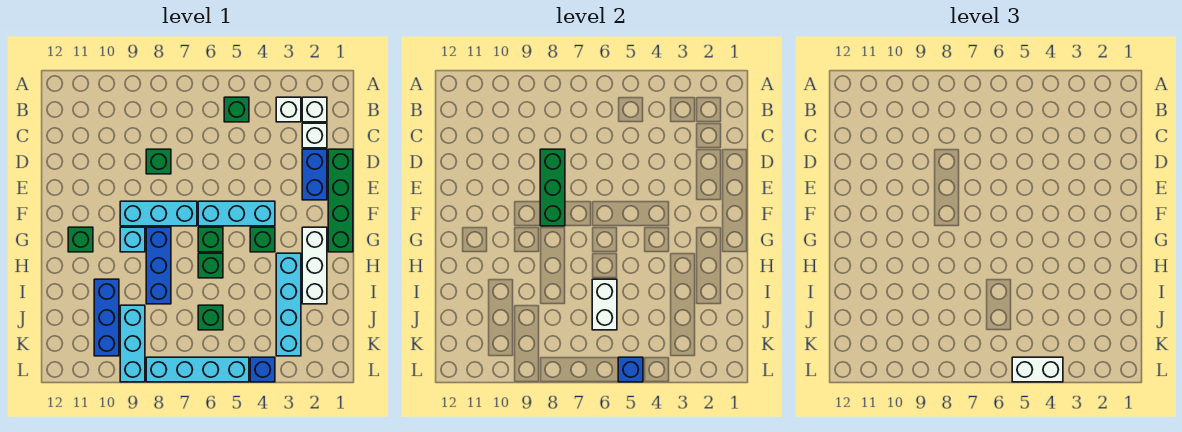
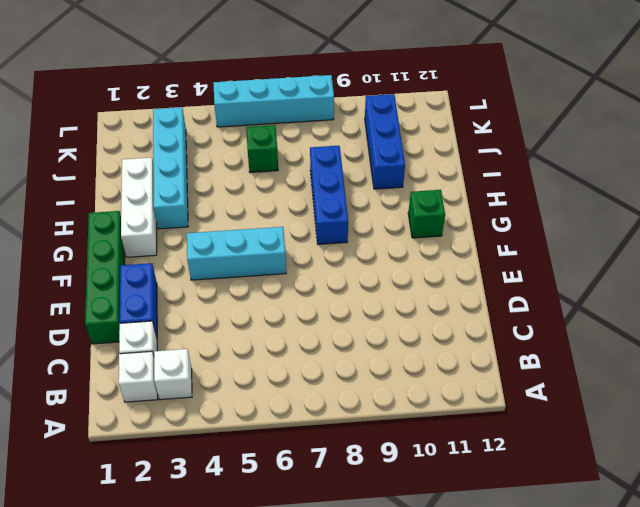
none -> green 1x1 brick [224,97,249,122]
none -> green 1x1 brick [146,149,171,174]
none -> cyan 1x3 brick [120,201,197,226]

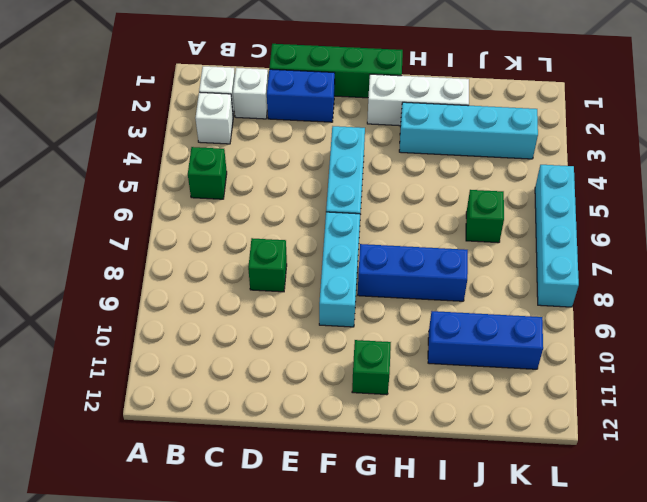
none -> green 1x1 brick [250,227,275,252]
none -> green 1x1 brick [198,227,223,252]
none -> cyan 1x1 brick [120,227,145,252]

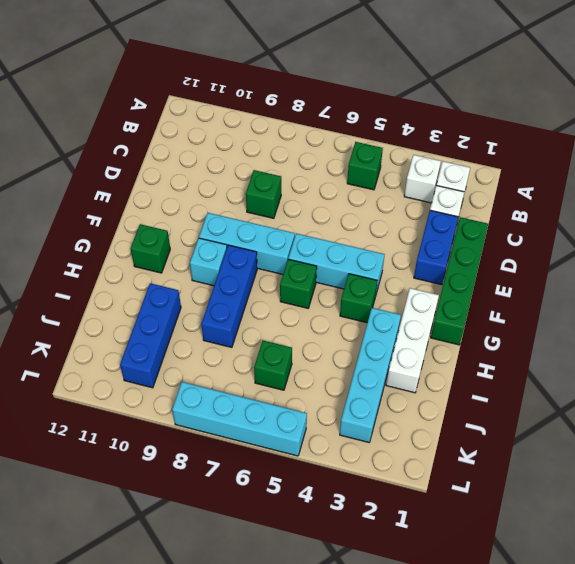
none -> green 1x1 brick [198,253,223,278]
none -> cyan 1x3 brick [120,305,145,382]
none -> blue 1x1 brick [250,357,275,382]

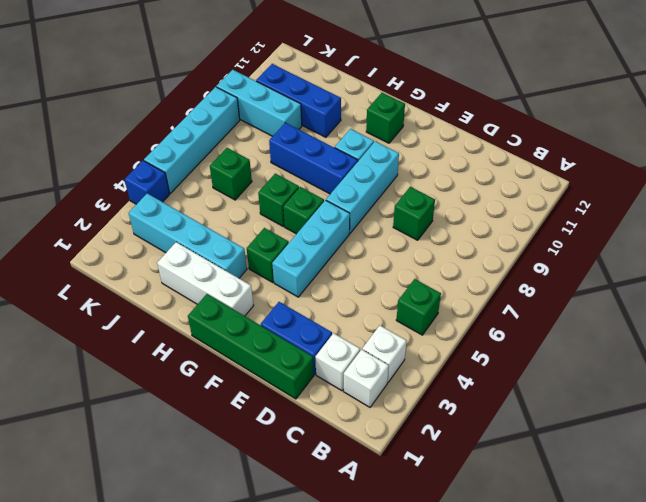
none -> green 1x3 brick [540,149,565,226]
none -> white 1x2 brick [592,279,617,330]
none -> blue 1x1 brick [618,357,643,382]

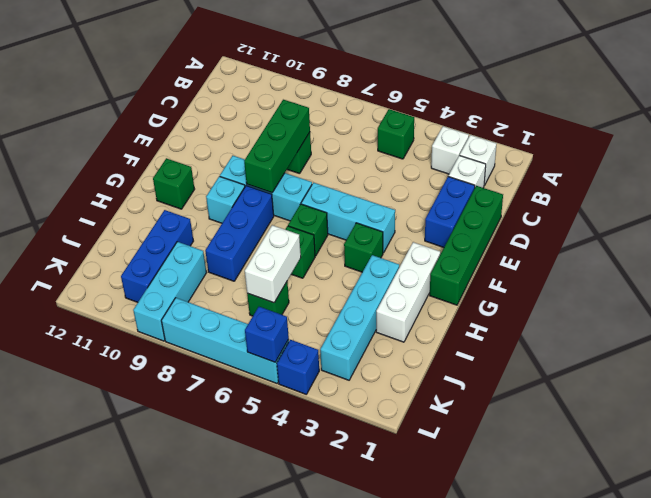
none -> white 1x2 brick [1012,357,1063,382]

